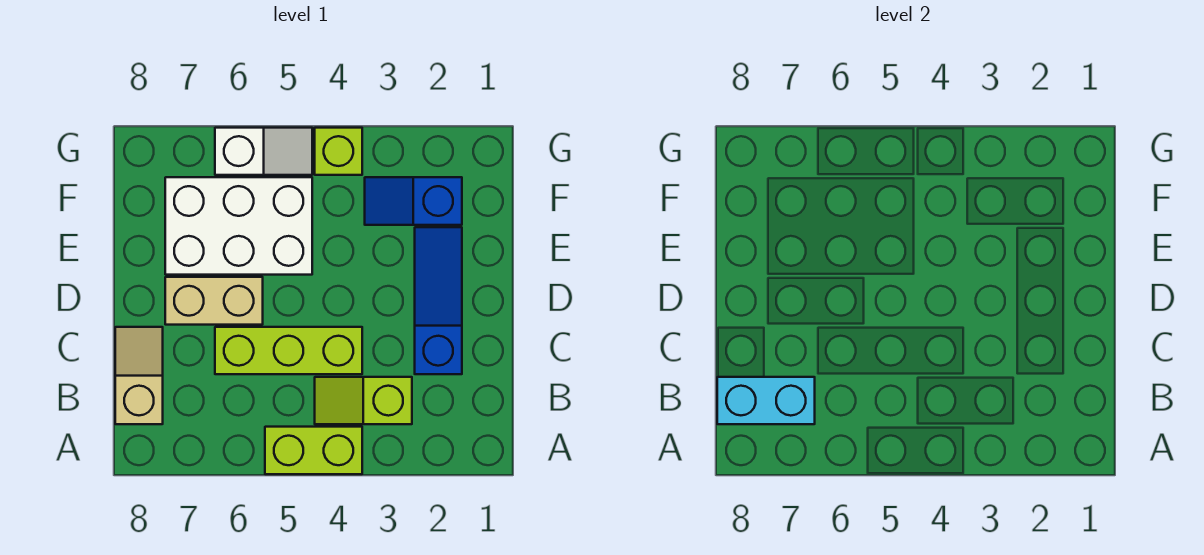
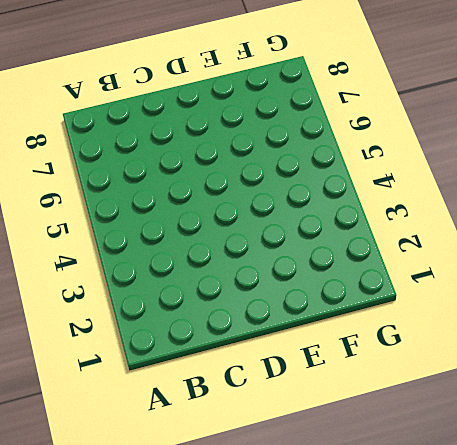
none -> lime 1x2 brick [265,427,362,474]
none -> lime 1x2 slope [315,377,412,424]

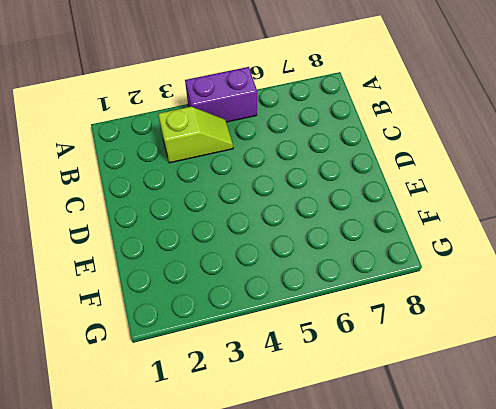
purple 1x2 brick [185,67,257,122] -> lime 1x2 brick [265,427,362,474]
none -> tan 1x2 slope [115,327,163,424]
none -> blue 1x3 slope [415,227,462,374]

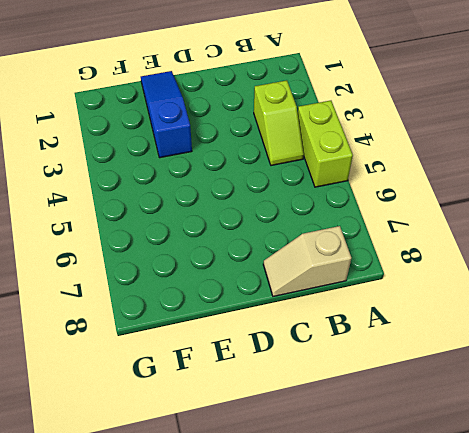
blue 1x3 slope [141,71,192,158] -> blue 1x3 slope turned to [415,227,462,374]
none -> lime 1x3 brick [215,327,362,374]
none -> tan 1x2 brick [165,277,263,325]

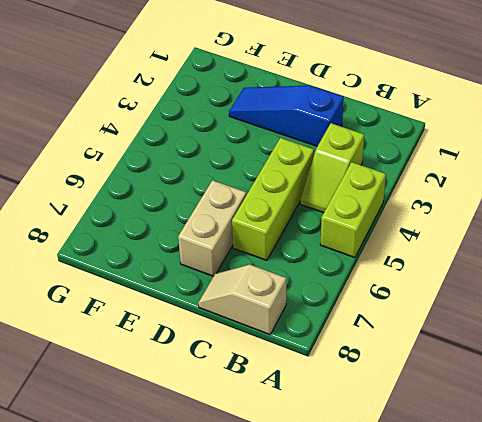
none -> white 2x3 brick [165,177,312,275]
none -> blue 1x2 slope [365,177,462,225]

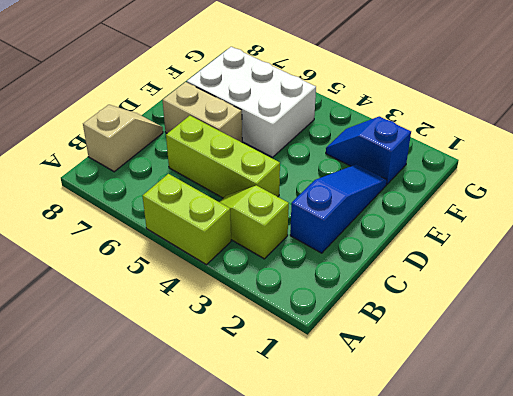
none -> lime 1x1 brick [315,128,362,175]
none -> white 1x2 slope [215,128,312,175]

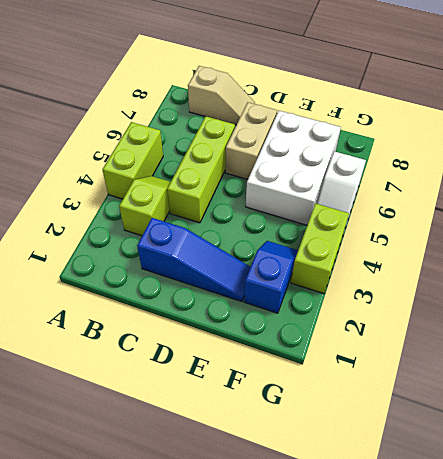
lime 1x2 brick [291,203,349,294] -> lime 1x1 brick [315,128,362,175]
none -> cyan 1x2 brick [717,377,815,424]

